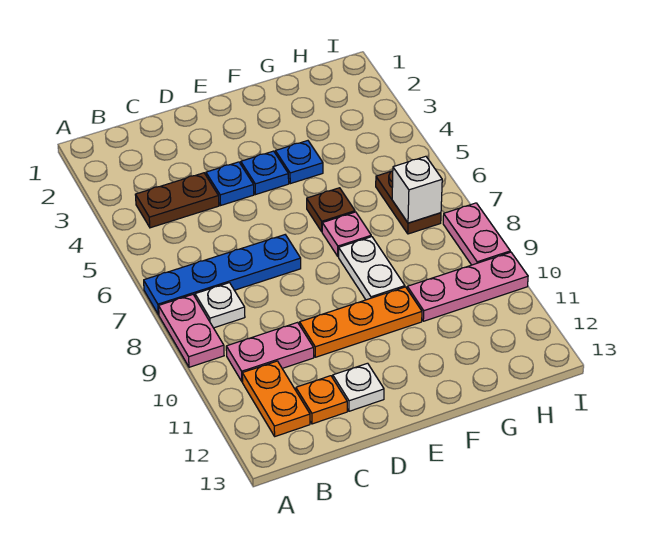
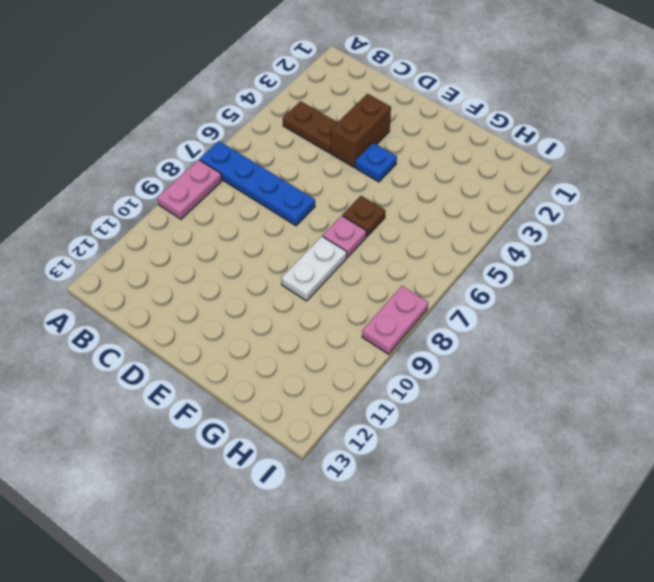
brown 1x2 brick [331,94,391,167] -> blue 1x1 plate [206,162,254,205]
none -> white 1x1 plate [195,283,245,328]
none -> pink 1x2 plate [226,322,314,382]
none -> orange 1x2 plate [242,361,310,436]

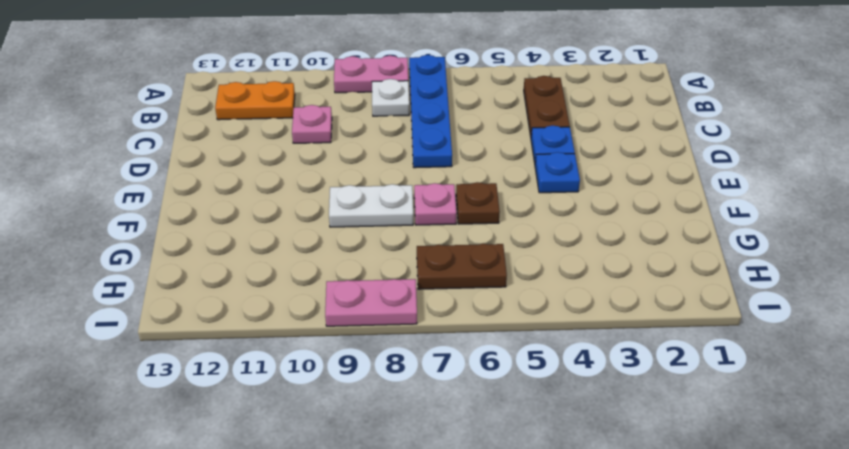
pink 1x1 plate [292,105,332,143] -> pink 1x2 plate [226,322,314,382]
none -> orange 1x1 plate [296,376,347,424]
none -> orange 1x3 plate [300,287,422,357]
none -> white 1x1 plate [333,363,384,411]

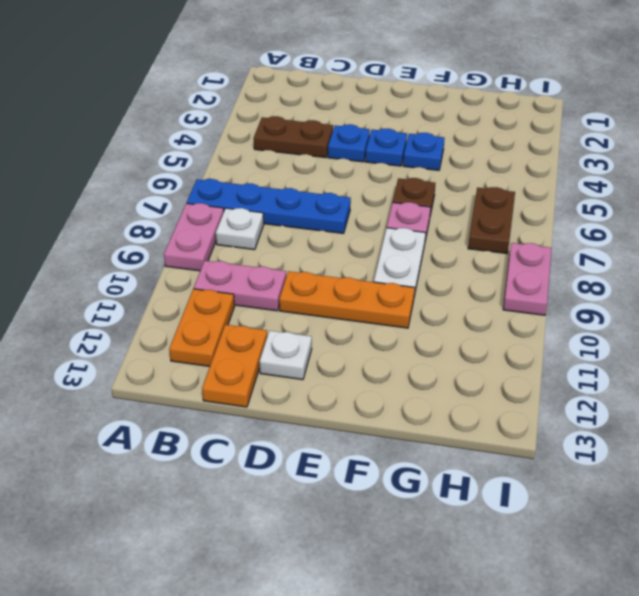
orange 1x2 plate [202,325,267,407] -> orange 1x1 plate [296,376,347,424]
none -> pink 1x3 plate [407,252,528,321]
none -> white 1x1 brick [392,156,442,223]

